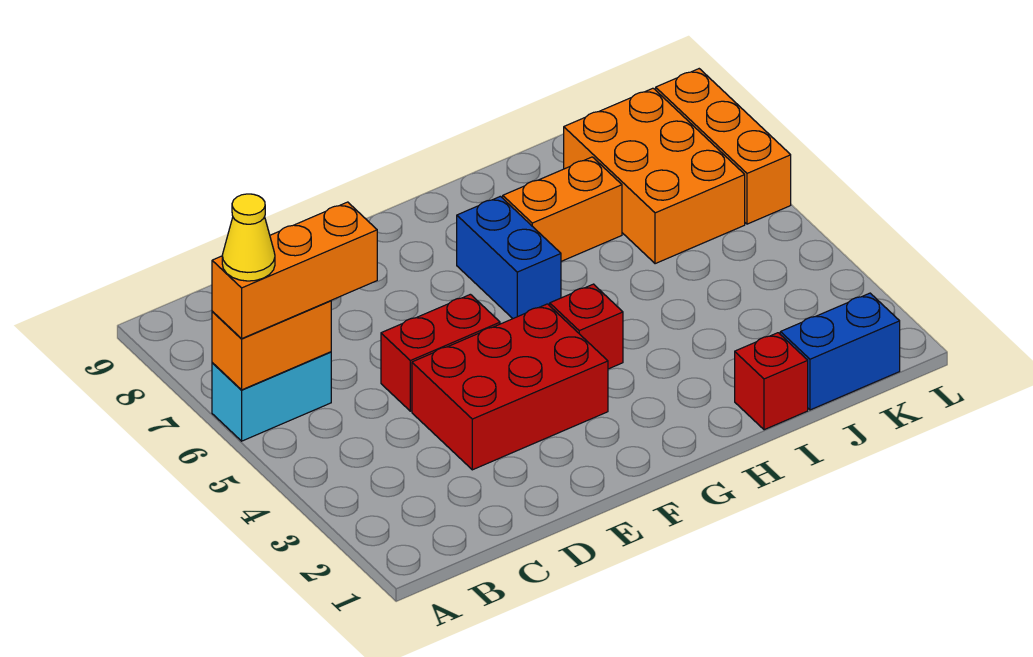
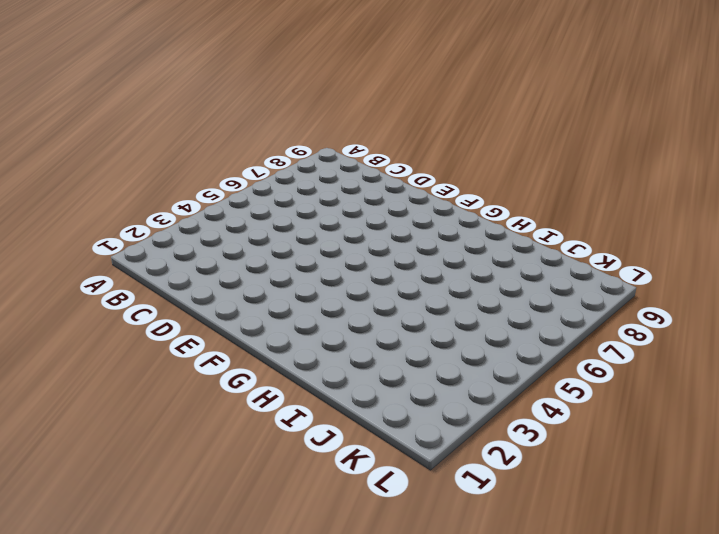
none -> cyan 1x2 brick [212,352,331,441]
none -> red 2x3 brick [412,304,608,470]
none -> red 1x2 brick [381,294,500,411]

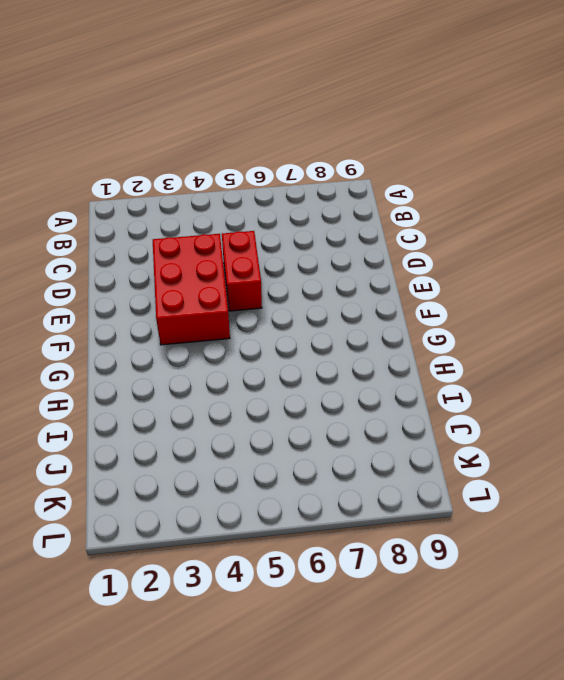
none -> cyan 1x2 brick [212,352,331,441]
none -> red 1x1 brick [550,284,623,369]
none -> blue 1x2 brick [457,196,561,318]

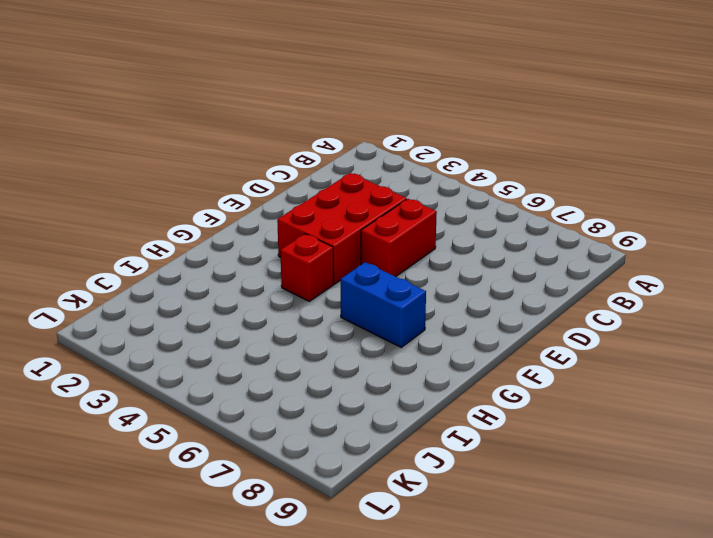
none -> cyan 1x2 brick [212,352,331,441]
none -> orange 1x2 brick [503,157,622,261]
none -> red 1x1 brick [735,333,808,430]

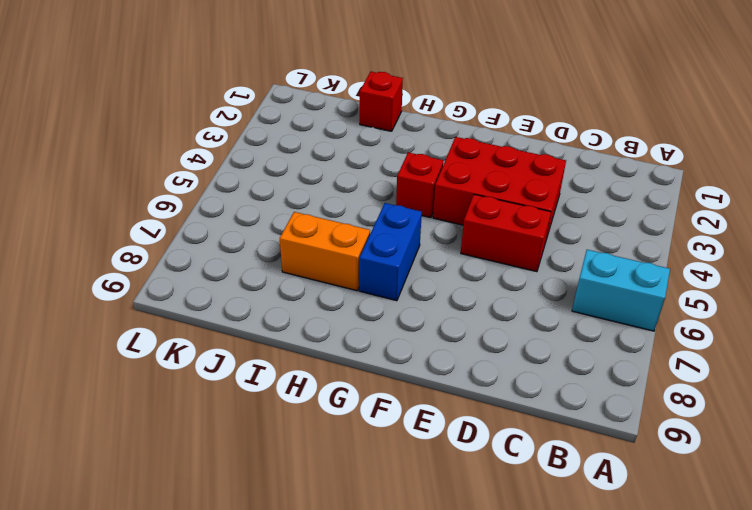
none -> blue 1x2 brick [780,293,900,410]
none -> orange 2x3 brick [564,88,745,264]
none -> orange 1x3 brick [656,69,791,224]

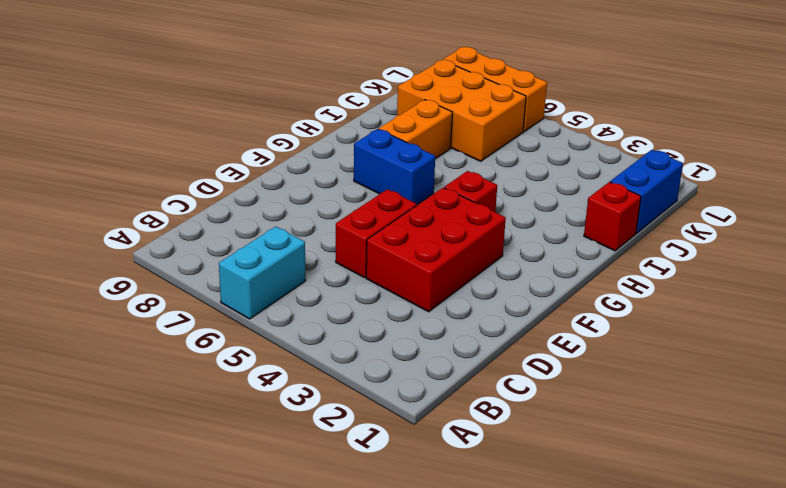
none -> orange 1x2 brick [212,301,331,390]
none -> orange 1x3 brick [212,202,377,338]
none -> yellow 1x1 cone [222,194,275,281]

